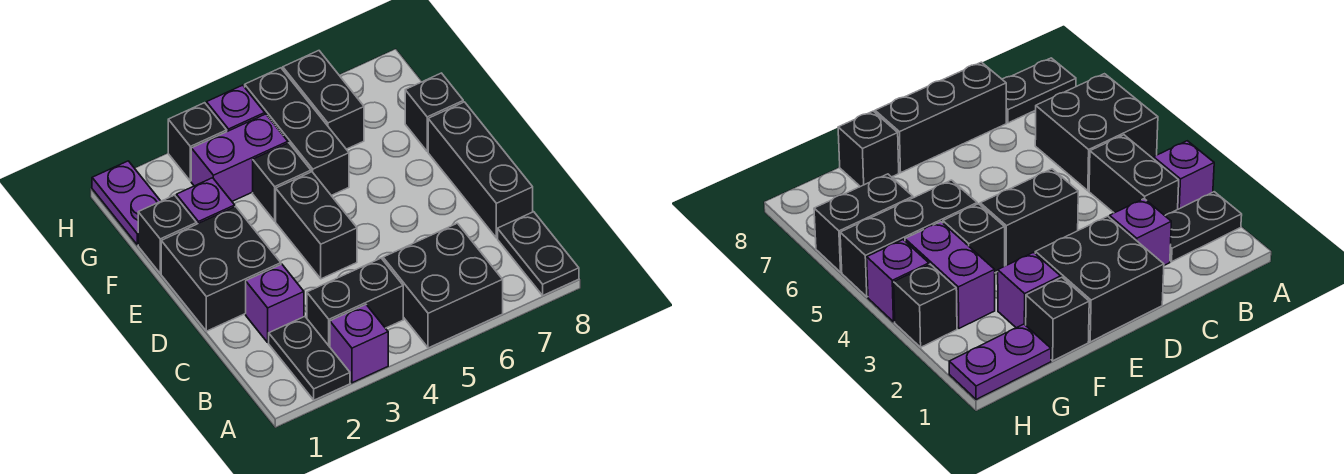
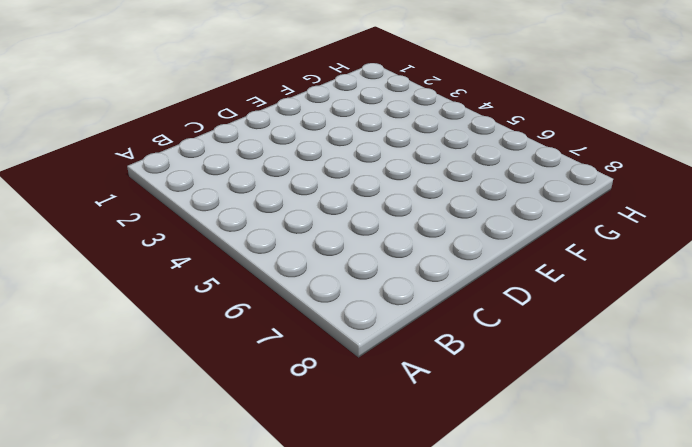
none -> black 1x2 plate [269,316,350,400]
none -> purple 1x1 brick [330,305,388,383]
none -> black 2x2 brick [383,223,503,348]

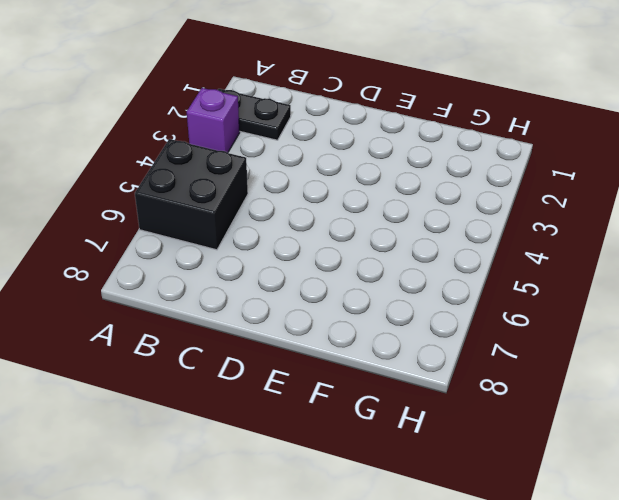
none -> black 1x2 plate [498,212,579,295]
none -> black 1x2 brick [307,258,403,347]
none -> purple 1x1 brick [246,264,304,342]

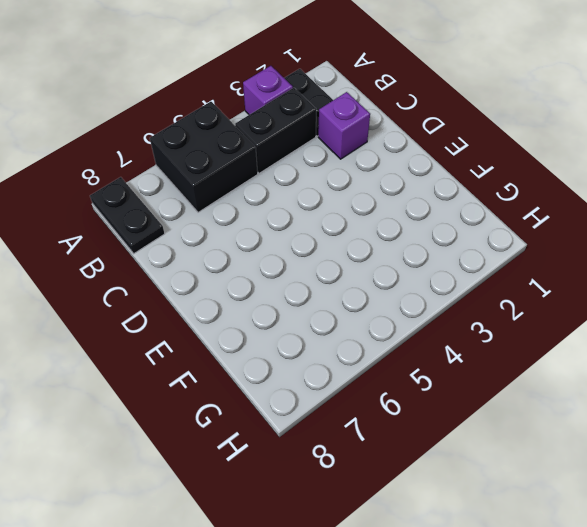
none -> black 1x3 brick [428,102,533,238]
none -> black 2x2 brick [161,207,281,331]
none -> black 1x2 brick [276,172,357,279]

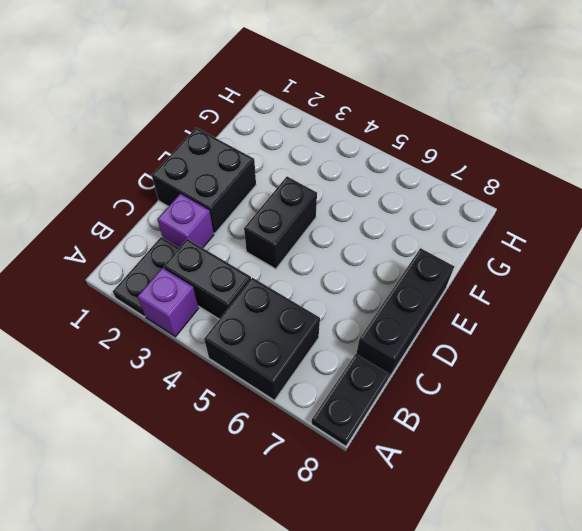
none -> black 1x1 brick [138,195,197,274]
none -> purple 1x1 brick [176,178,235,224]
none -> black 1x1 brick [253,143,311,221]

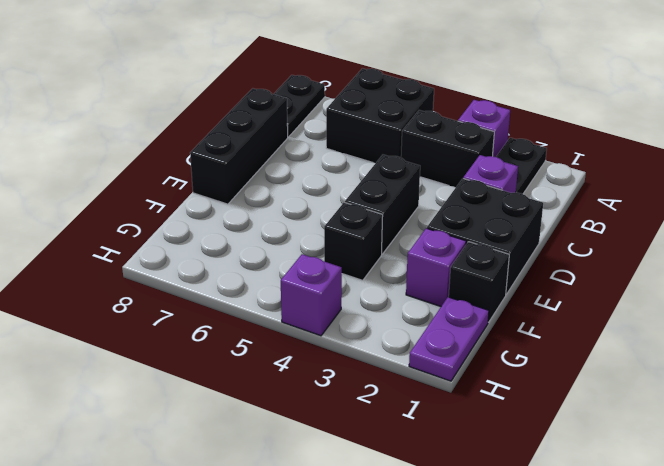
none -> black 1x3 brick [245,68,349,195]
none -> black 1x1 brick [405,73,463,151]
none -> purple 1x2 brick [191,114,288,201]

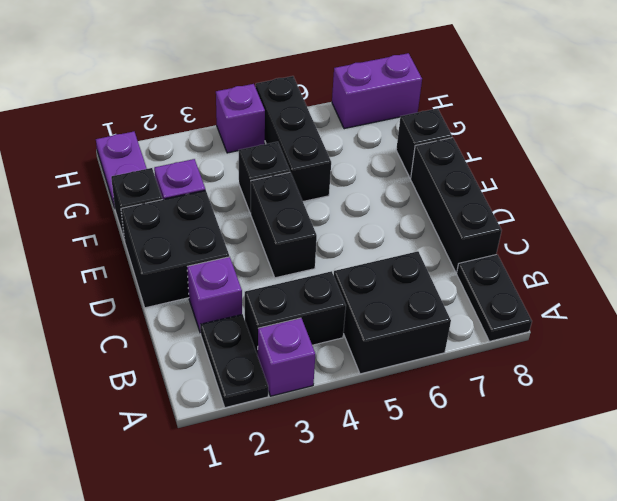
purple 1x2 brick [332,53,422,129] -> purple 1x2 brick moved to [191,114,288,201]
none -> black 1x2 brick [283,51,364,149]
none -> black 1x1 brick [168,103,227,181]

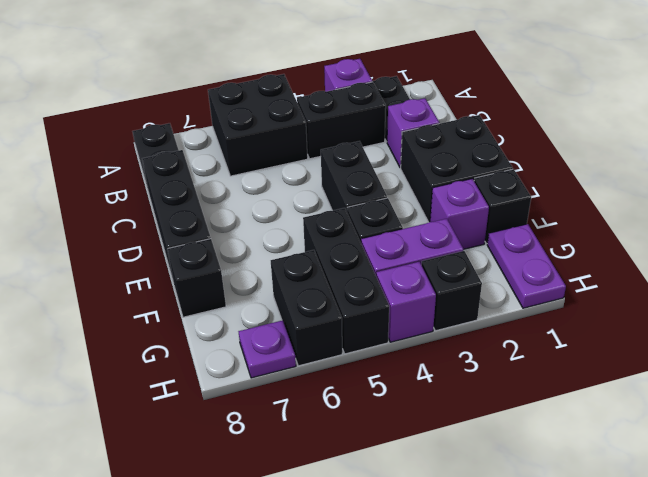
purple 1x1 plate [238,320,296,378] -> none

